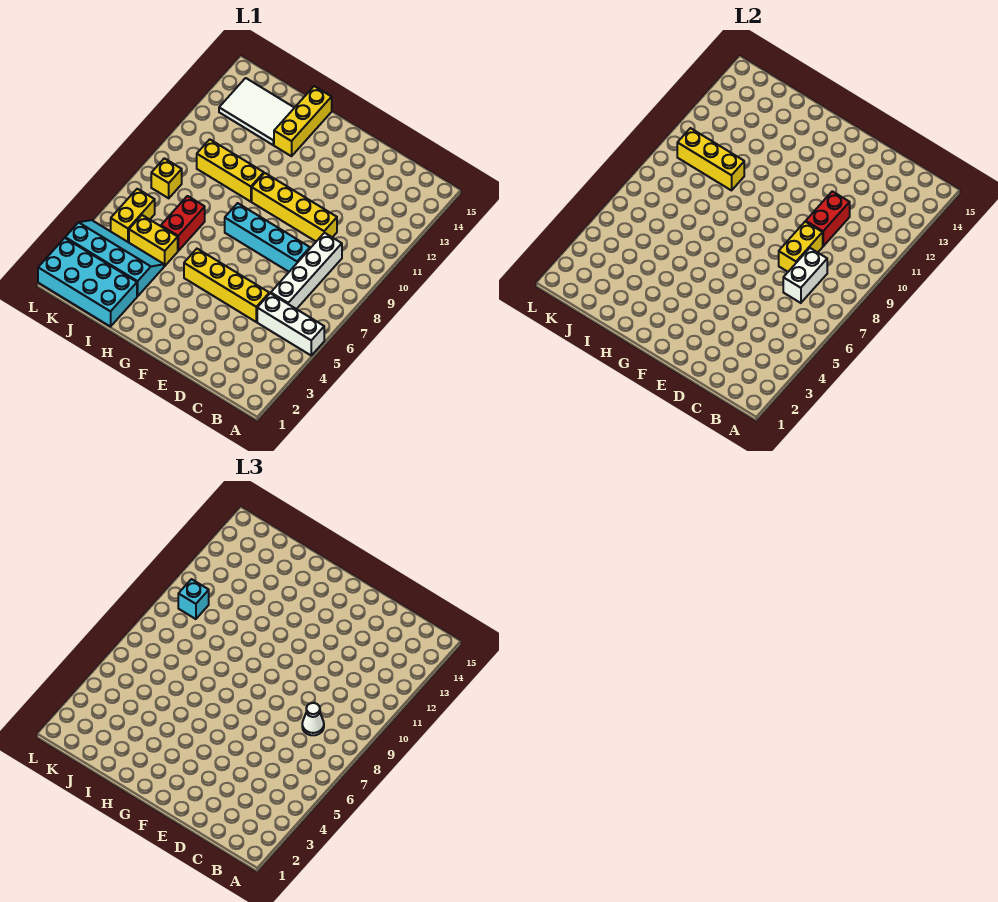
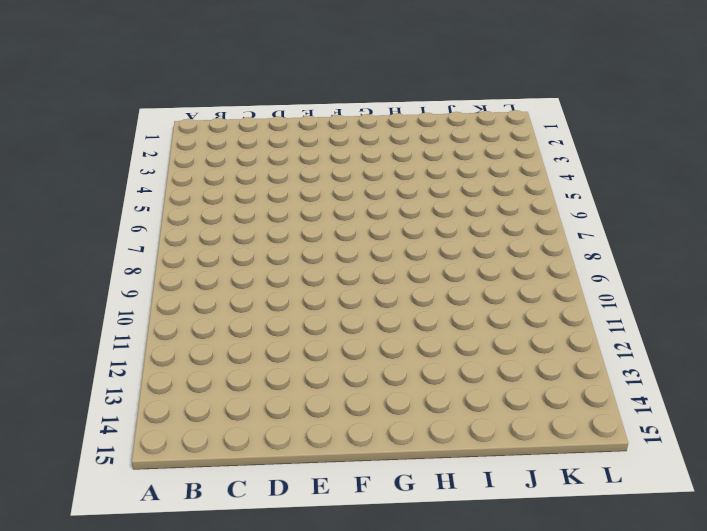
none -> white 1x3 brick [257,293,324,355]
none -> white 1x4 brick [271,233,342,309]
none -> yellow 1x4 brick [184,249,269,322]

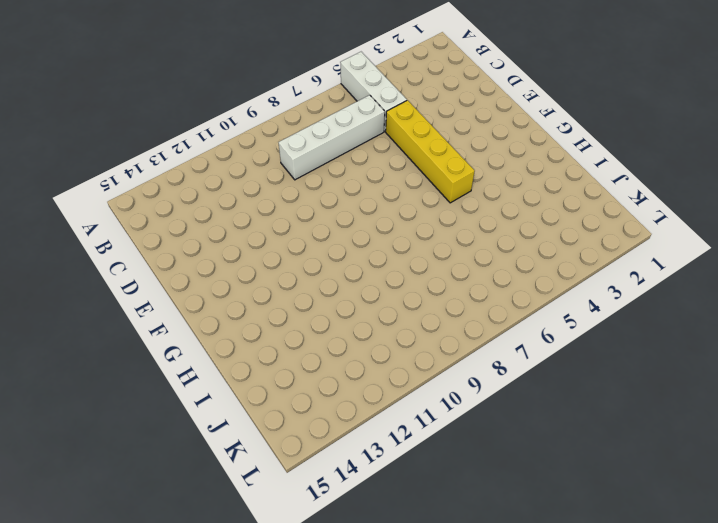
none -> cyan 1x4 brick [225,203,310,272]
none -> yellow 1x4 brick [252,173,337,241]
none -> yellow 1x3 brick [197,139,264,202]

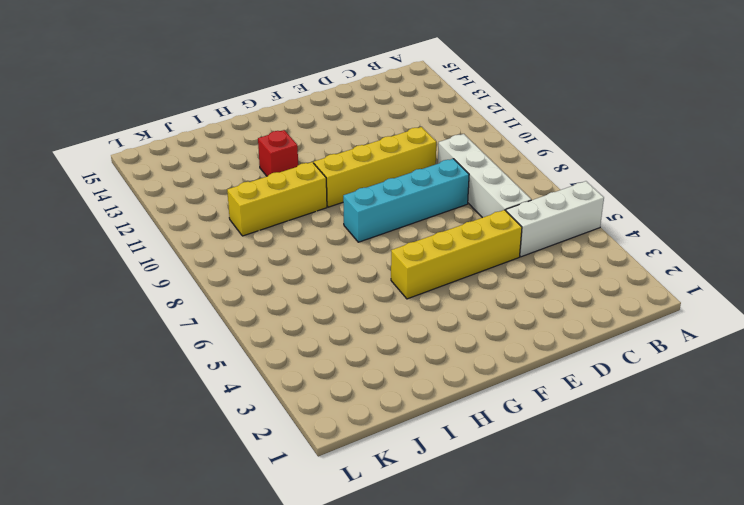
red 1x1 brick [258,130,298,176] -> none
none -> yellow 1x3 brick [274,86,332,156]
none -> cyan 2x4 brick [38,238,137,327]
none -> cyan 2x4 slope [65,220,164,296]

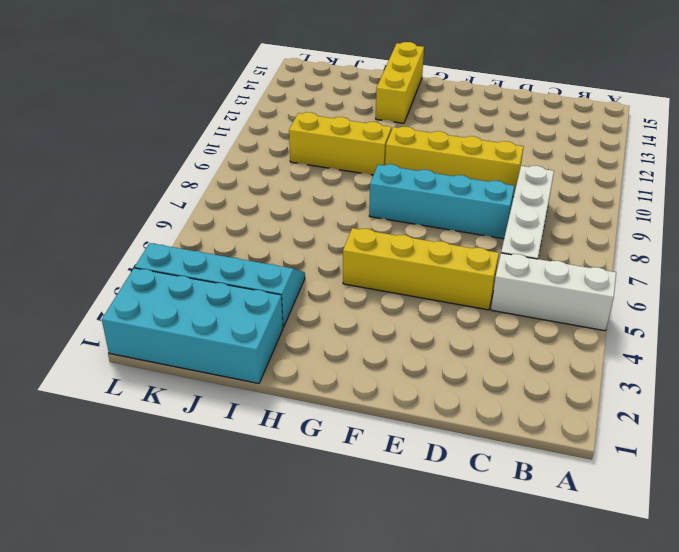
none -> yellow 1x2 brick [129,215,178,266]
none -> red 1x2 brick [161,196,205,251]
none -> white 2x3 tile [219,78,294,145]

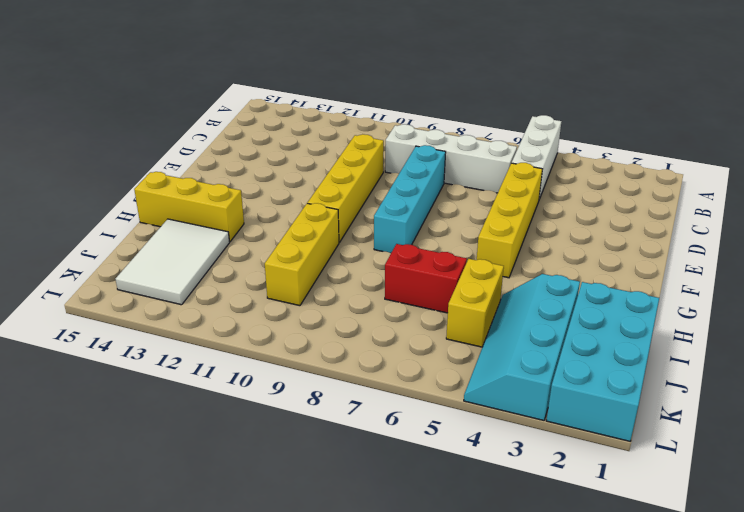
none -> yellow 1x2 brick [111,189,155,242]
none -> yellow 1x1 brick [151,158,182,198]
none -> white 1x2 brick [783,248,827,303]

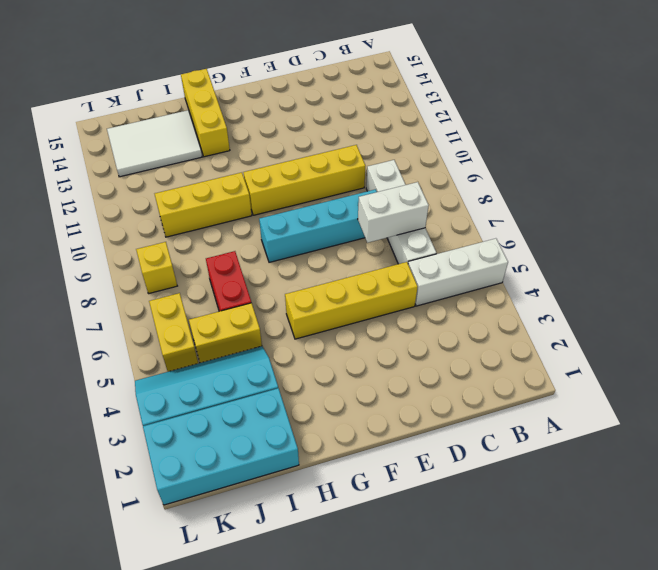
white 1x2 brick [358,182,429,243] -> white 1x2 brick turned to [783,248,827,303]
none -> yellow 1x2 brick [779,222,823,272]
none -> red 1x2 brick [806,191,850,246]
none -> yellow 1x3 brick [677,128,744,190]

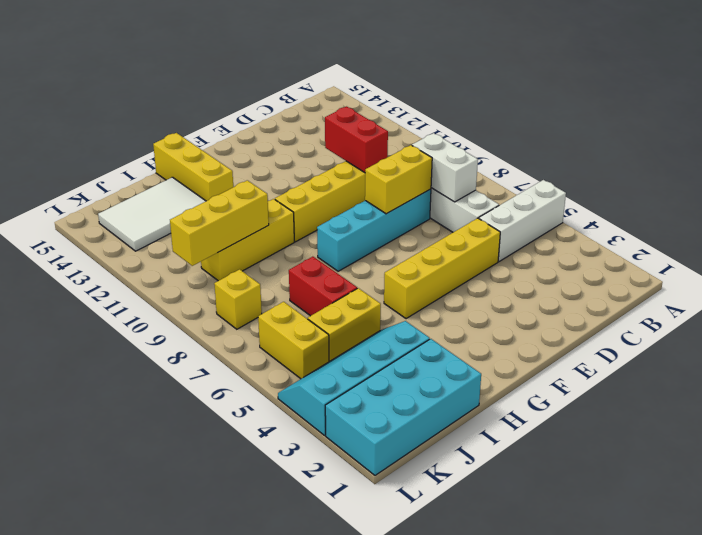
yellow 1x2 brick [365,145,432,214] -> yellow 1x2 brick turned to [779,222,823,272]
none -> white 1x1 cone [302,703,324,735]
none -> cyan 1x1 brick [178,579,209,619]

